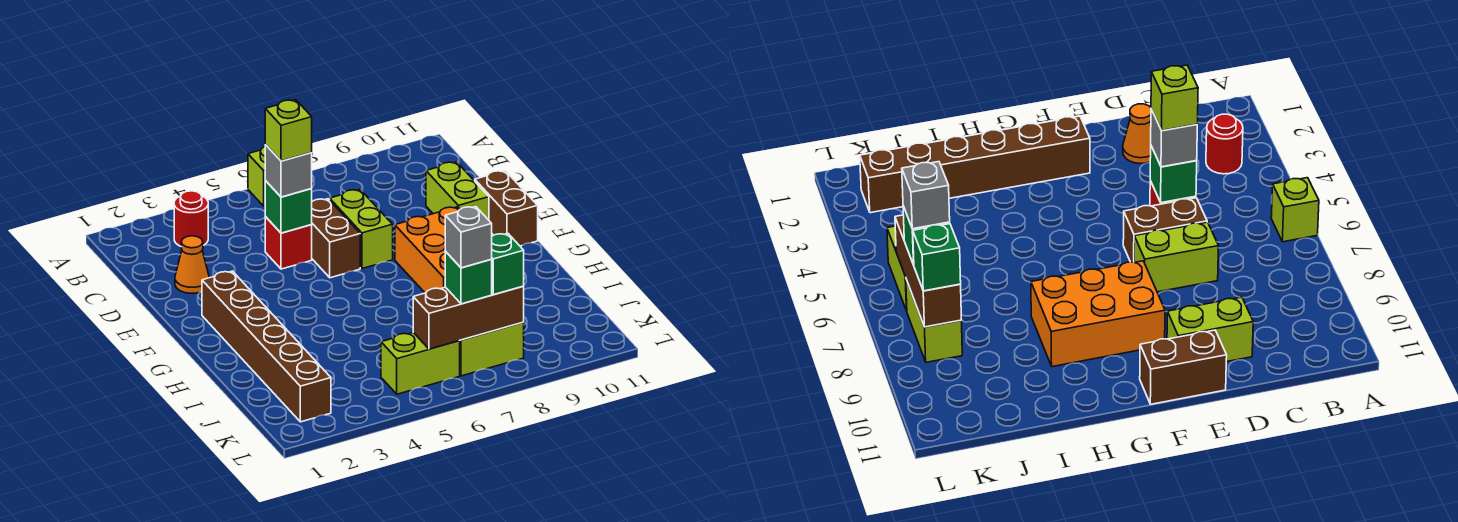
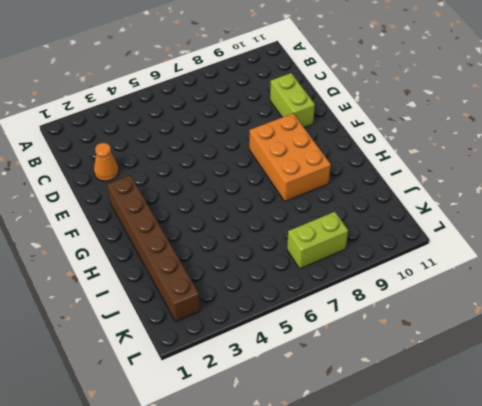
none -> lime 1x1 brick [248,147,265,206]
none -> red 1x1 round brick [174,191,208,246]
none -> red 1x1 brick [265,217,312,269]

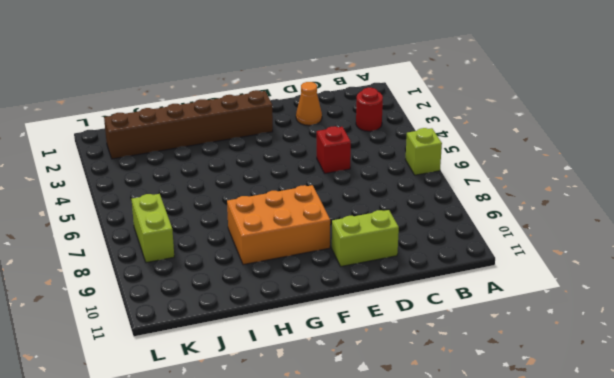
none -> brown 1x2 brick [311,199,360,278]
none -> lime 1x2 brick [330,190,393,269]
none -> brown 1x2 brick [475,171,538,246]

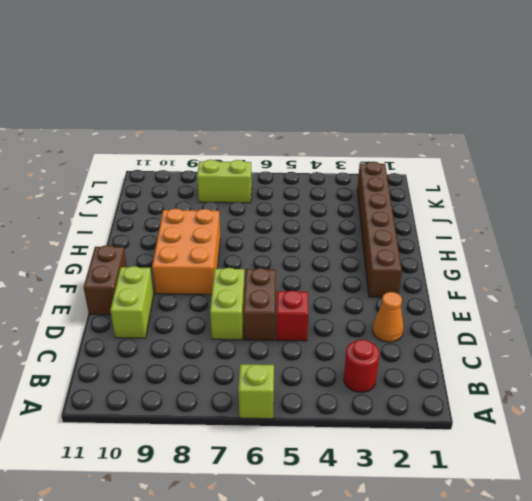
none -> lime 1x2 brick [381,333,460,394]
none -> green 1x1 brick [265,181,312,233]
none -> brown 1x3 brick [413,286,524,349]

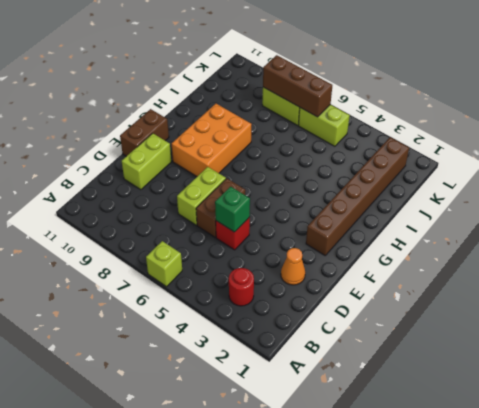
none -> grey 1x1 brick [265,145,312,197]
none -> green 1x1 brick [445,252,492,304]
none -> green 1x1 brick [491,233,524,295]

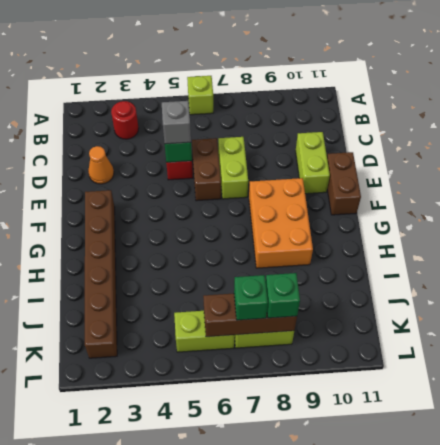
none -> lime 1x1 brick [265,100,312,161]
none -> grey 1x1 brick [445,207,492,268]

